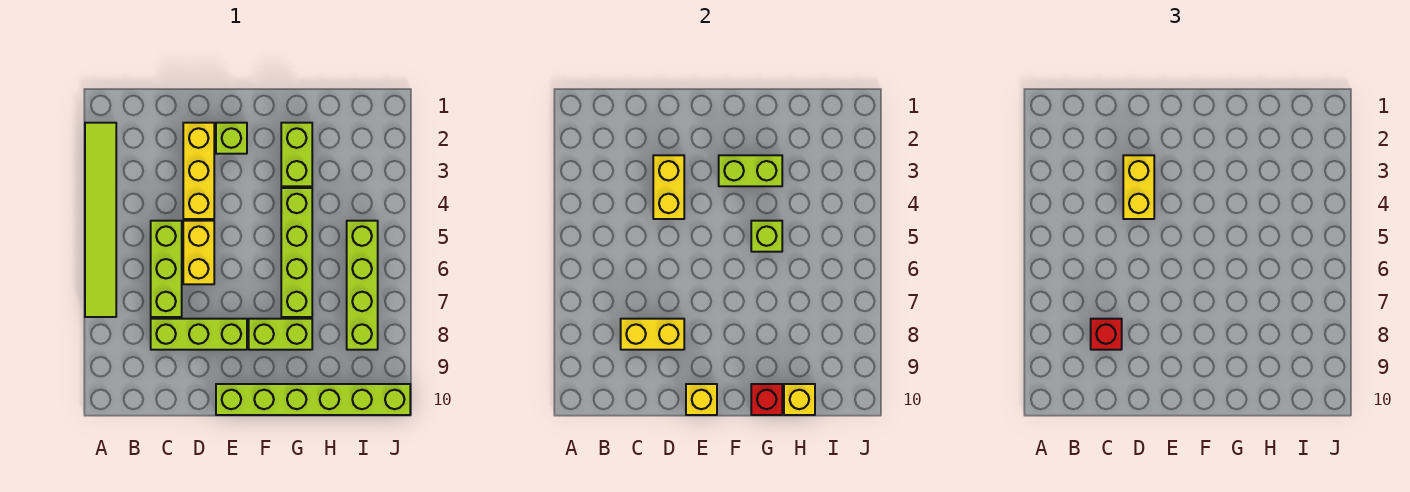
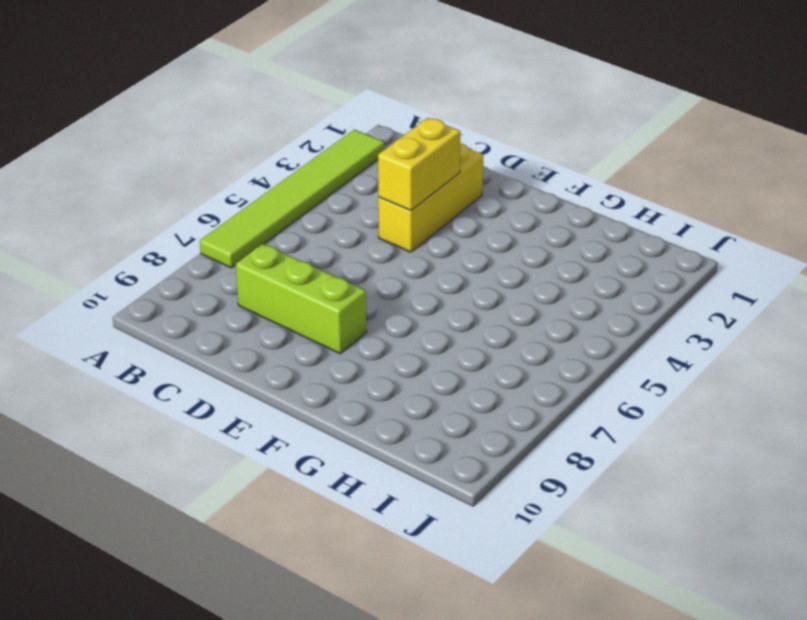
none -> lime 1x3 brick [151,221,182,317]
none -> yellow 1x2 brick [183,221,214,284]
none -> lime 1x1 brick [216,123,247,154]

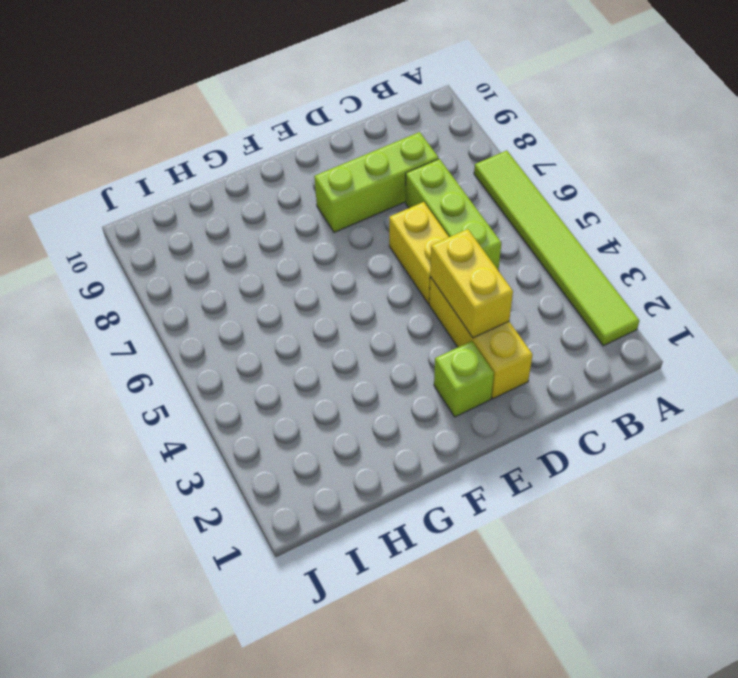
none -> lime 1x6 brick [216,384,410,415]
none -> lime 1x2 brick [249,319,312,350]
none -> lime 1x2 brick [281,123,312,186]

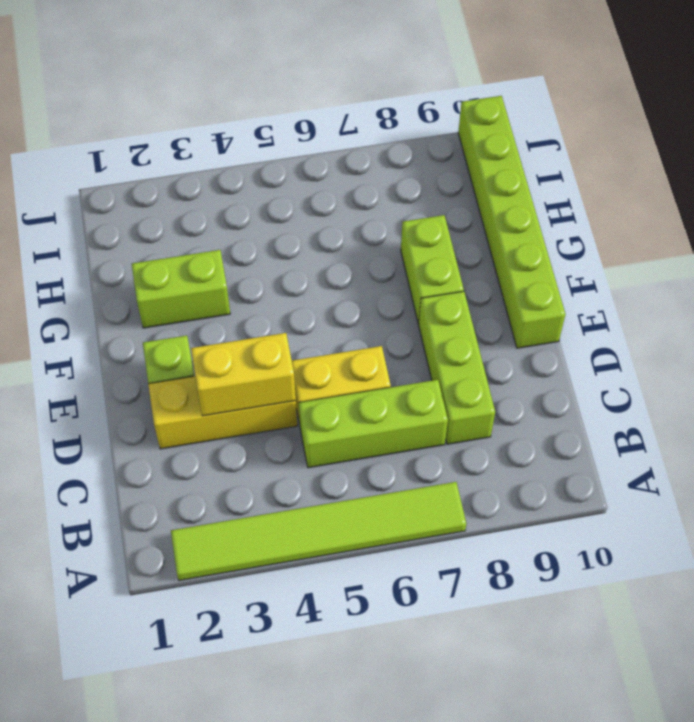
none -> lime 1x4 brick [281,188,312,317]
none -> lime 1x4 brick [347,221,378,350]
none -> yellow 1x2 brick [621,319,684,350]

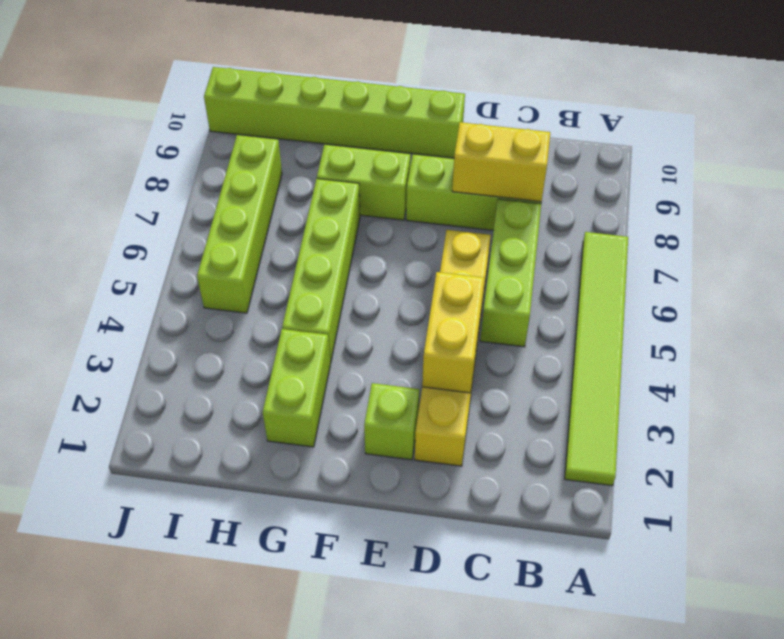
none -> yellow 1x1 brick [686,384,717,415]
none -> lime 1x2 brick [719,155,782,186]
none -> lime 1x1 brick [751,221,782,252]

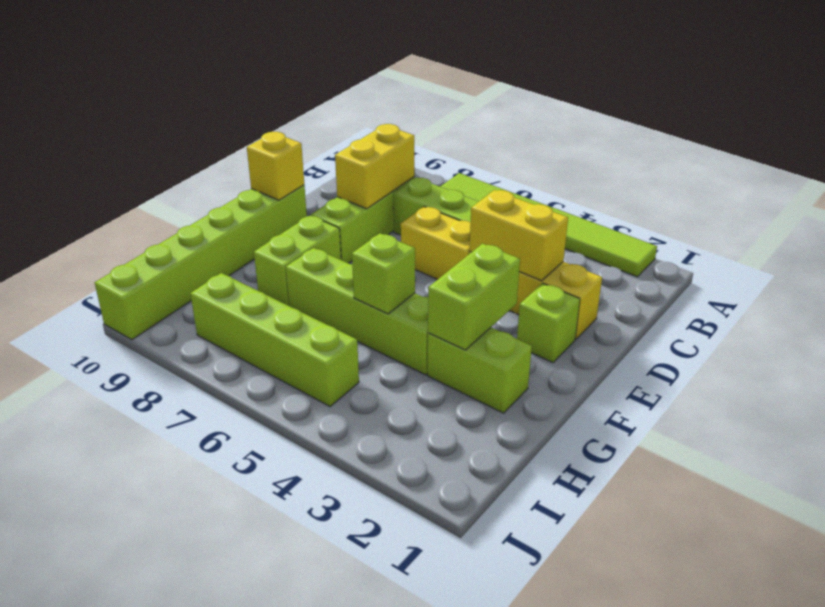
none -> red 1x1 brick [751,384,782,415]
none -> yellow 1x1 brick [784,384,815,415]
none -> red 1x1 brick [1091,319,1122,350]

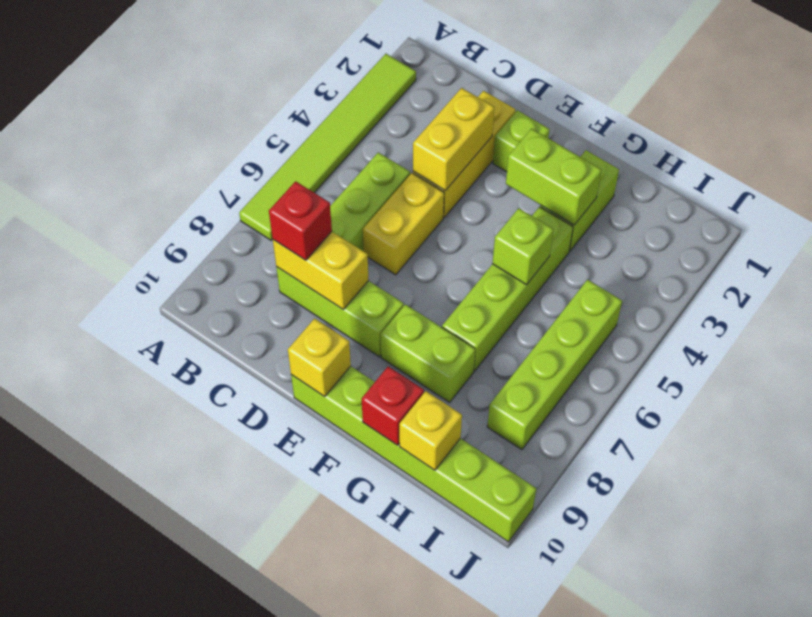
none -> yellow 1x2 brick [1123,155,1154,219]

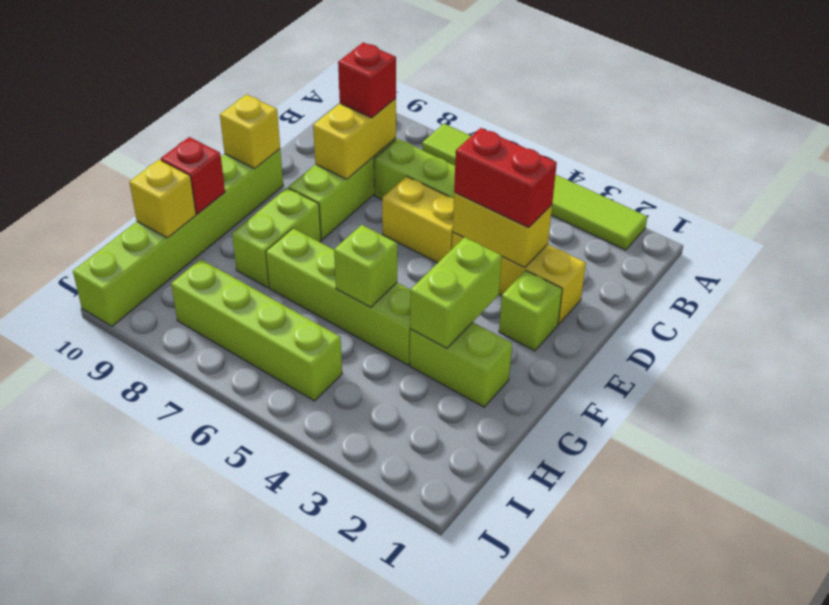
red 1x2 brick [454,128,557,228] -> yellow 1x2 brick [1123,155,1154,219]

